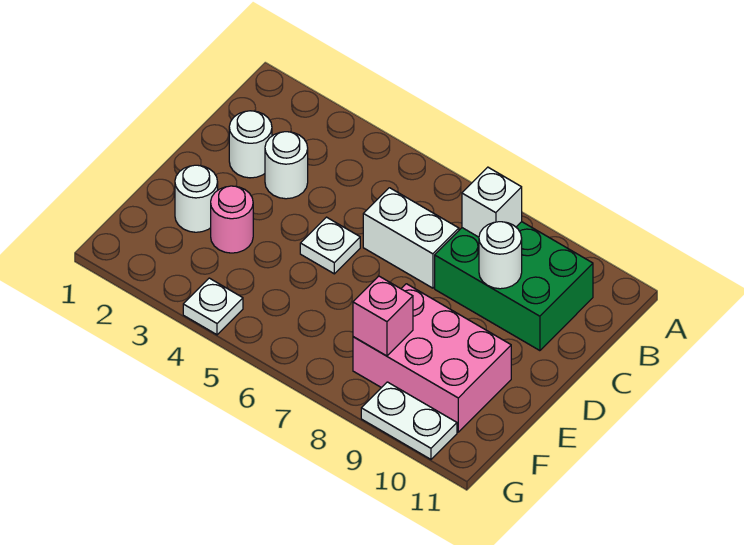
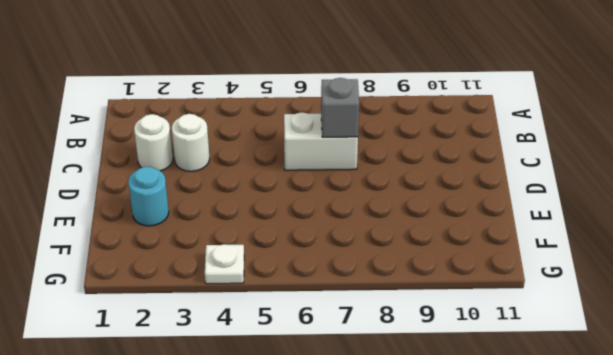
grey 1x1 brick [321,78,359,137] -> none
cyan 1x1 round brick [128,167,169,226] -> white 1x1 round brick [175,165,218,232]
none -> green 2x3 brick [435,222,593,351]
none -> white 1x1 plate [300,217,360,274]
none -> pink 1x1 round brick [211,186,253,253]

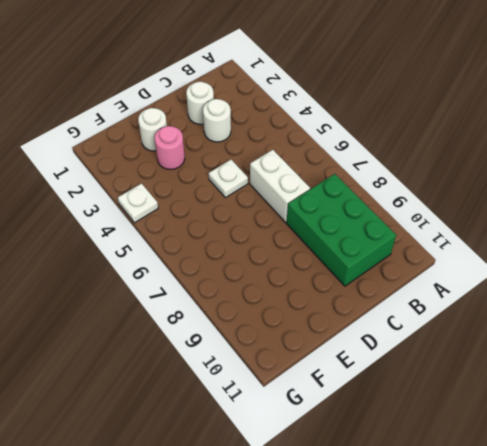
none -> pink 2x3 brick [353,284,511,432]
none -> white 1x2 plate [361,382,457,459]
none -> white 1x1 brick [462,167,522,237]

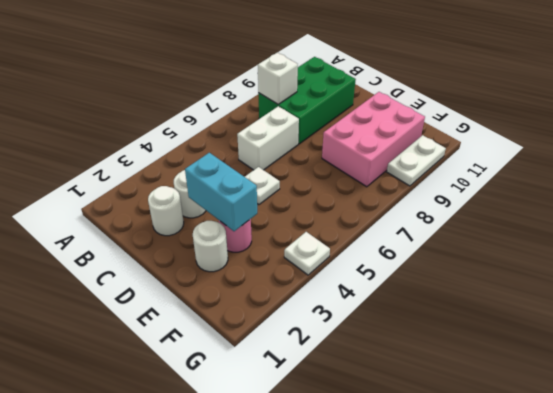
cyan 1x2 brick [185,153,257,231] -> none
none -> white 1x1 round brick [479,222,522,289]
none -> pink 1x1 brick [353,276,413,356]

